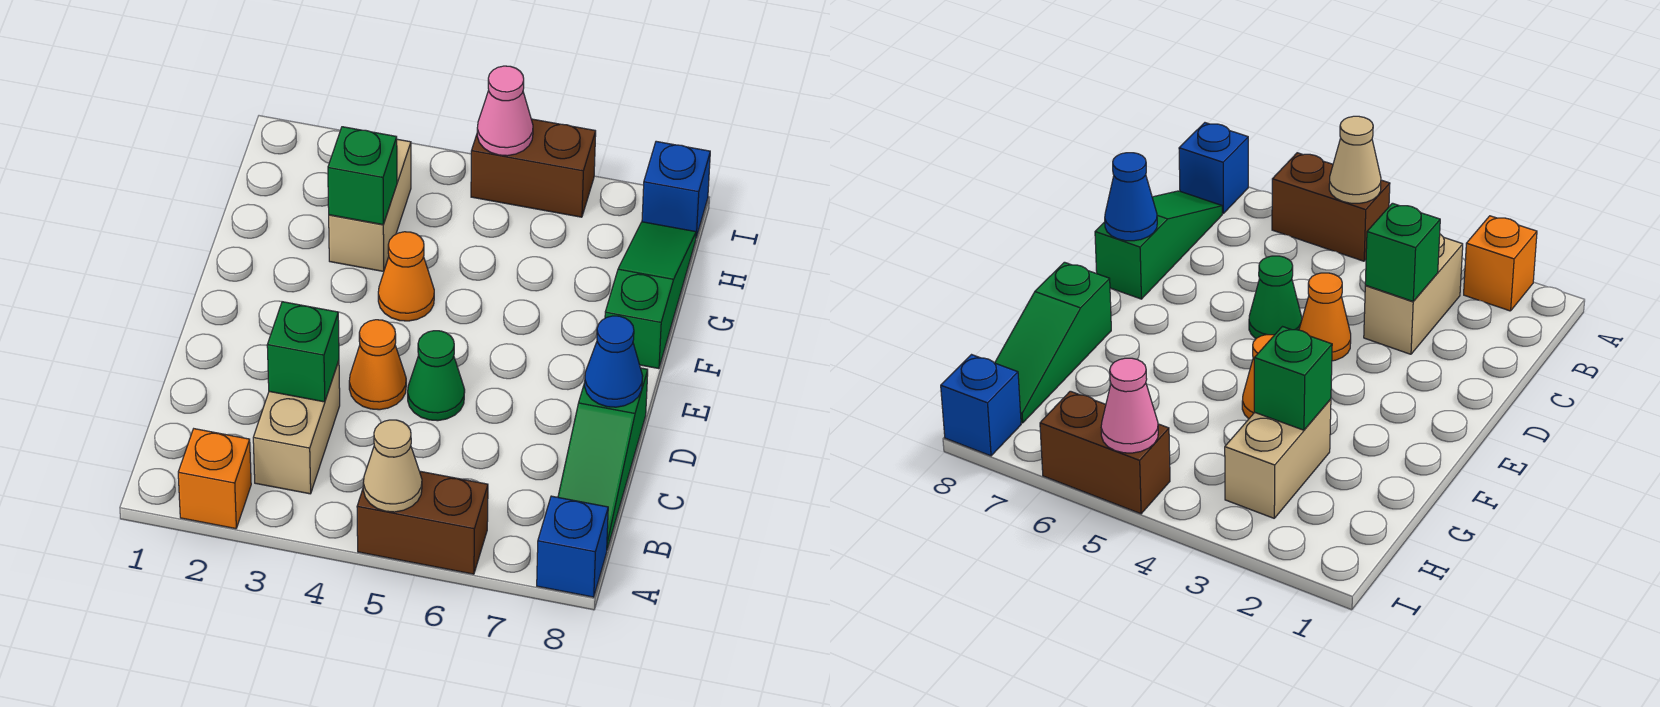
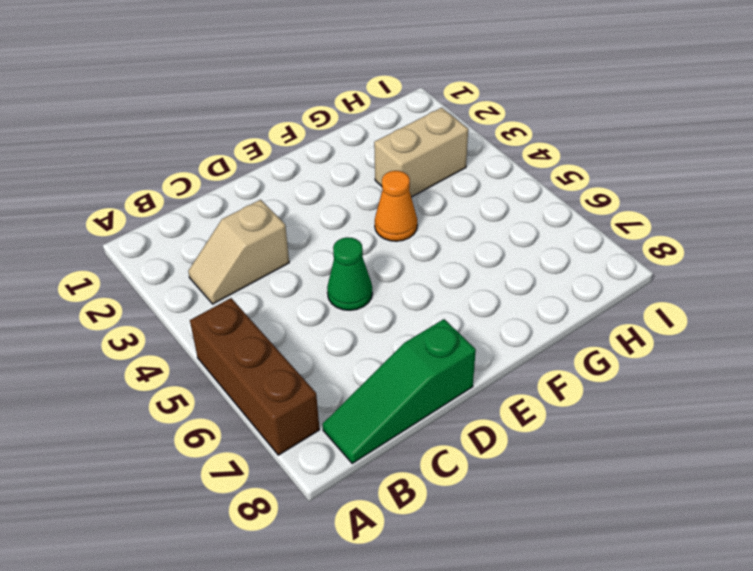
brown 1x3 brick [190,298,320,455] -> brown 1x2 brick [357,471,488,574]
tan 1x2 slope [188,200,289,304] -> tan 1x2 brick [253,361,340,494]
none -> orange 1x1 brick [178,429,251,529]
none -> blue 1x1 brick [537,496,608,597]
none -> orange 1x1 cone [349,320,406,410]

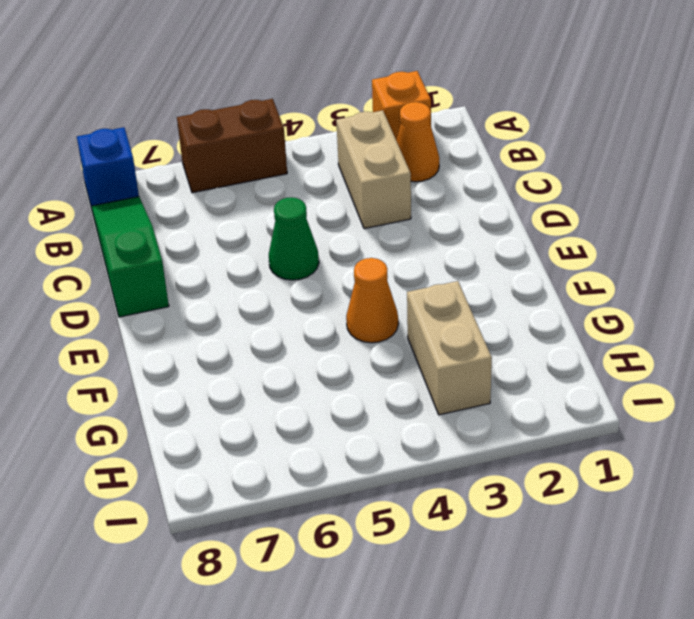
orange 1x1 cone [396,102,439,182] -> orange 1x1 cone moved to [349,320,406,410]
none -> green 1x3 slope [605,222,696,369]
none -> brown 1x2 brick [471,119,596,217]
none -> blue 1x1 brick [642,141,710,237]

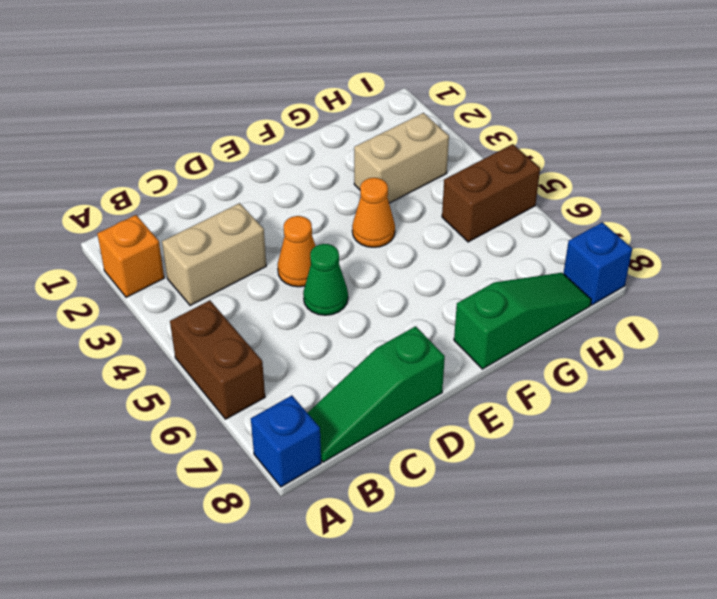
brown 1x2 brick [442,144,540,242] -> brown 1x2 brick turned to [471,119,596,217]
none -> tan 1x1 cone [363,420,422,512]
none -> green 1x1 brick [267,302,339,402]
none -> blue 1x1 cone [585,316,643,407]

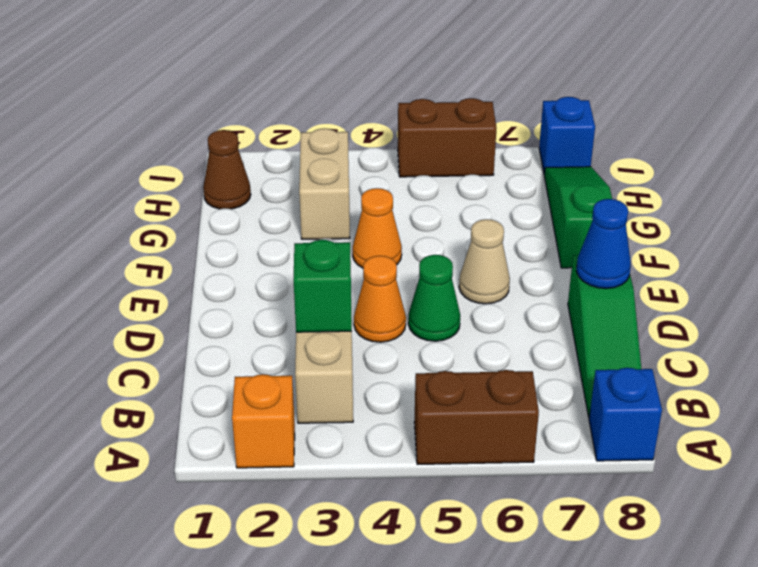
tan 1x1 cone [459,219,510,304] -> tan 1x1 cone moved to [363,420,422,512]
brown 1x1 cone [203,130,251,209] -> none
none -> green 1x1 brick [328,127,397,225]
none -> pink 1x1 cone [477,66,533,156]

